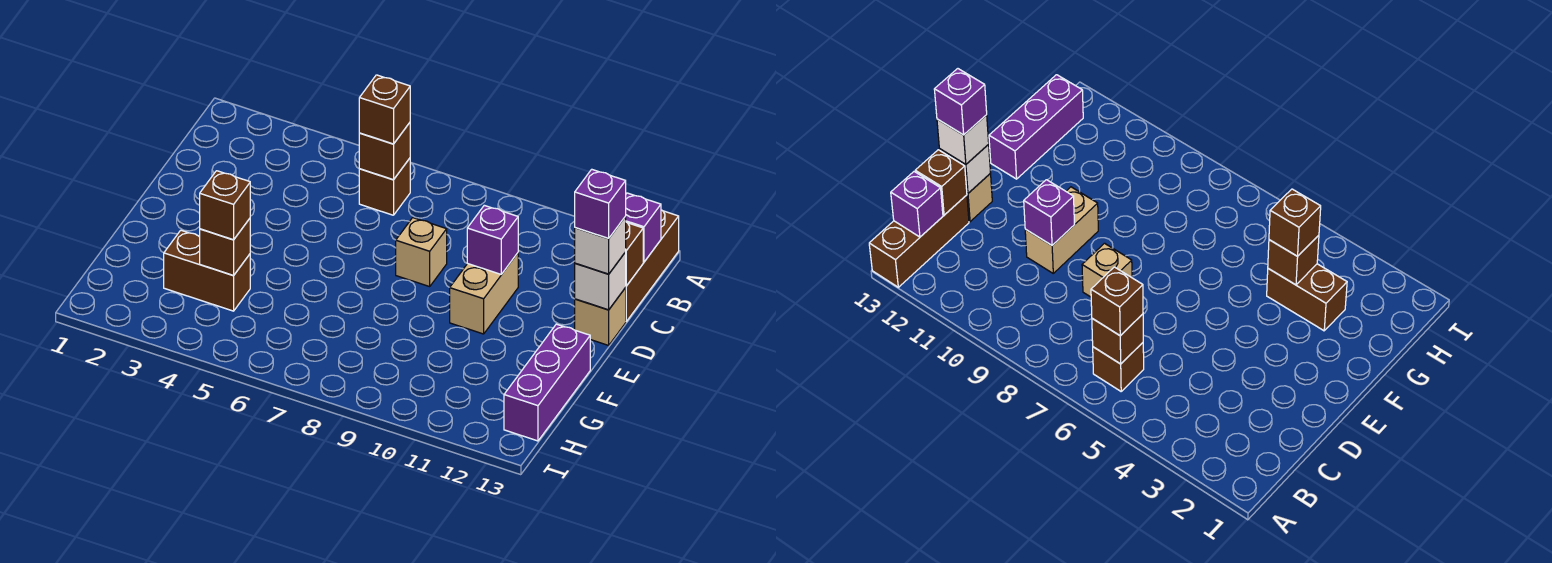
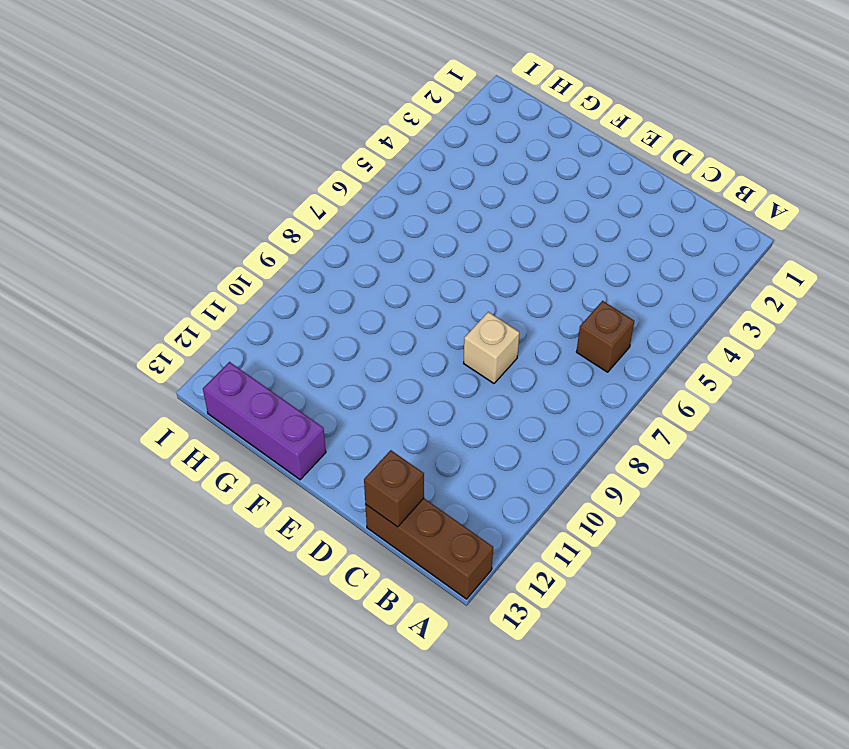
none -> tan 1x2 brick [450,253,518,334]
none -> tan 1x1 brick [575,288,626,345]
none -> brown 1x2 brick [164,230,250,311]

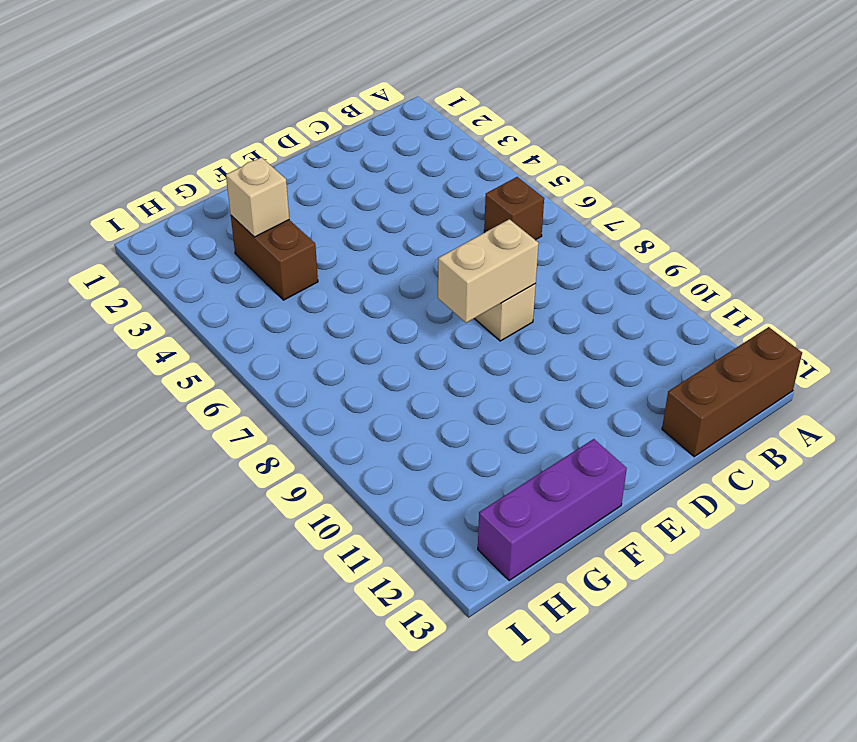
tan 1x2 brick [438,219,539,323] -> tan 1x2 brick moved to [450,253,518,334]
tan 1x1 brick [226,157,289,237] -> tan 1x1 brick moved to [575,288,626,345]
none -> brown 1x1 brick [359,123,410,180]
none -> purple 1x1 brick [626,193,661,262]
none -> brown 1x1 brick [626,222,643,286]

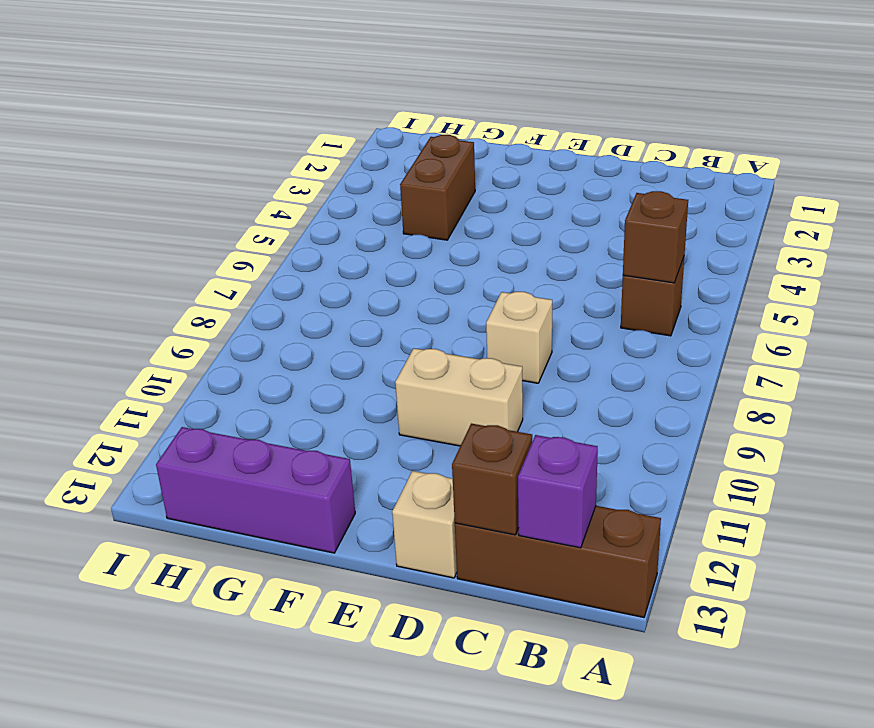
none -> purple 1x1 brick [467,205,518,274]
none -> white 1x1 brick [575,252,626,310]
none -> brown 1x1 brick [199,219,250,275]

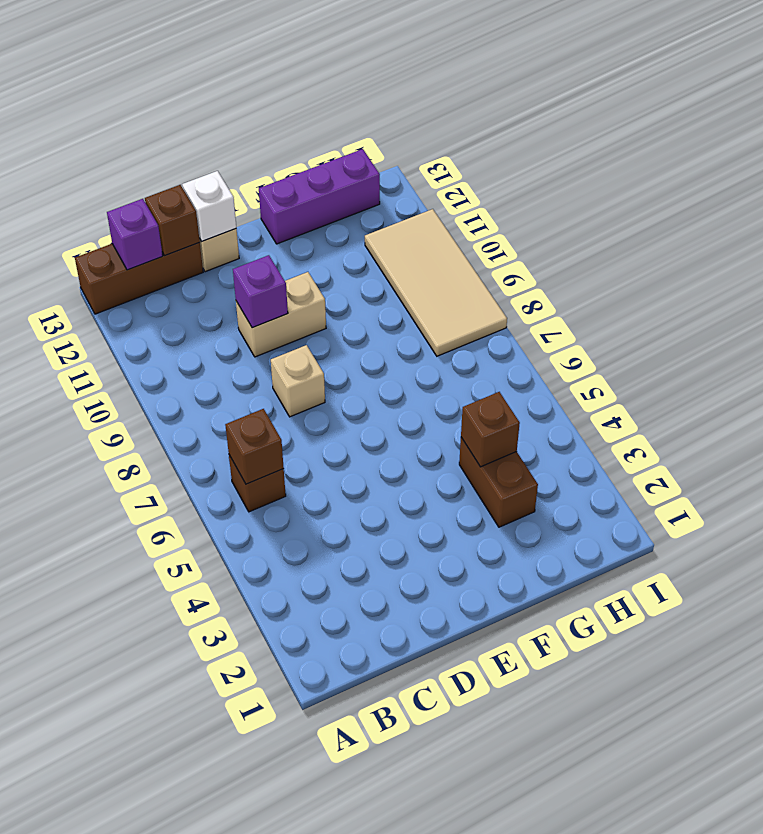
tan 2x4 tile [365,209,507,356] -> none
none -> brown 1x1 brick [359,75,410,144]
none -> white 1x1 brick [575,216,626,274]
none -> brown 1x1 brick [200,171,250,240]

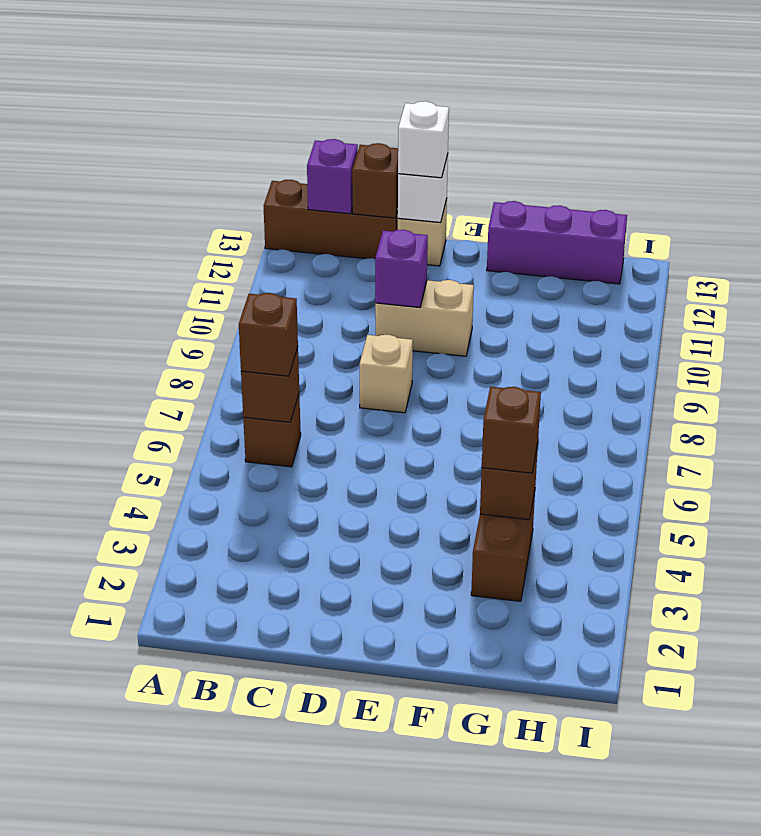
none -> purple 1x1 brick [575,169,626,238]

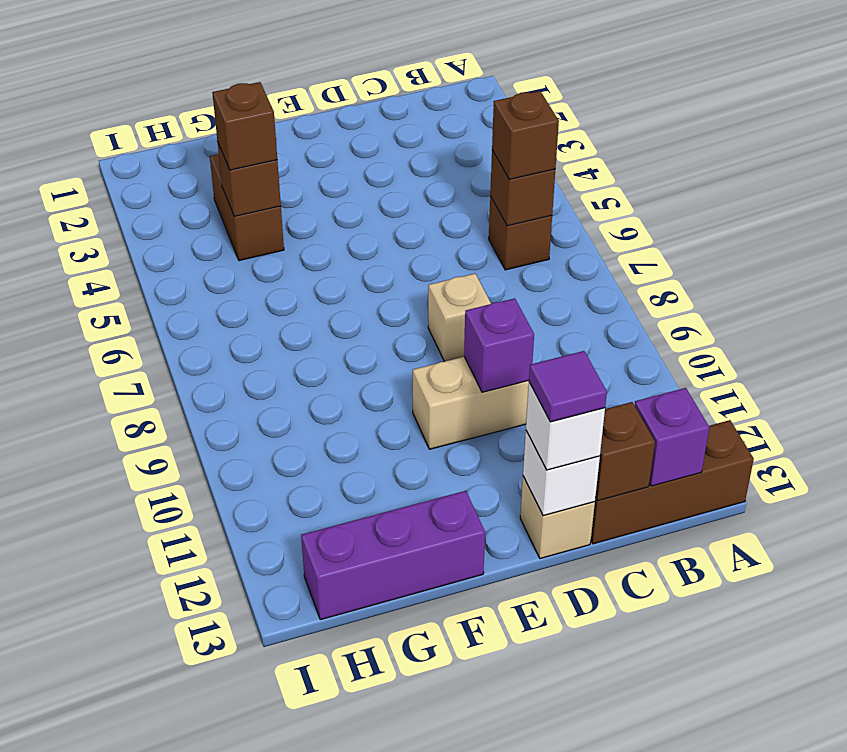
purple 1x1 tile [529,351,607,422] -> purple 1x1 brick [575,169,626,238]

